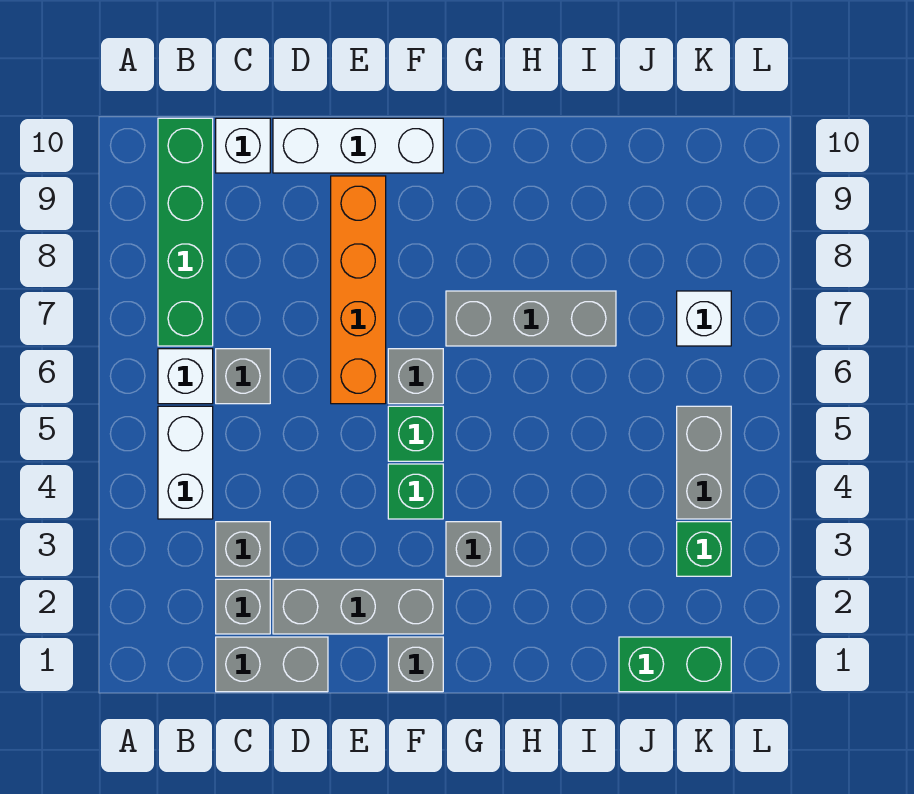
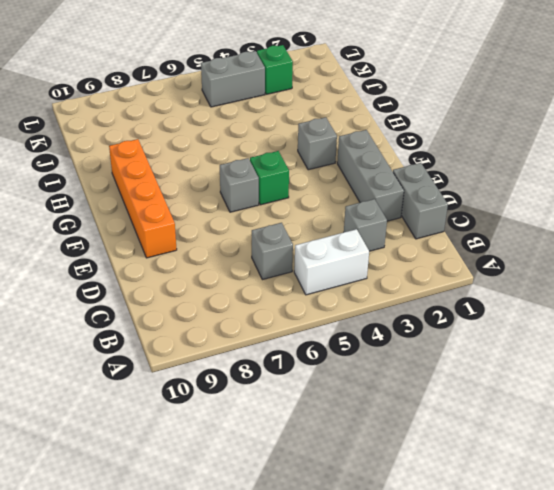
orange 1x4 brick [109,139,177,258] -> orange 1x4 brick turned to [331,176,386,404]
none -> white 1x1 brick [158,349,213,404]
none -> green 1x4 brick [158,118,213,346]
none -> grey 1x1 brick [216,579,270,634]

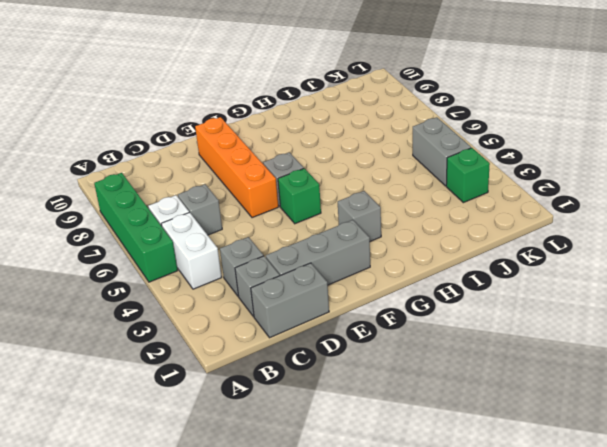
green 1x4 brick [94,173,178,282] -> green 1x4 brick moved to [158,118,213,346]
none -> white 1x1 brick [216,118,270,173]
none -> white 1x3 brick [273,118,443,173]
none -> grey 1x1 brick [388,637,443,692]

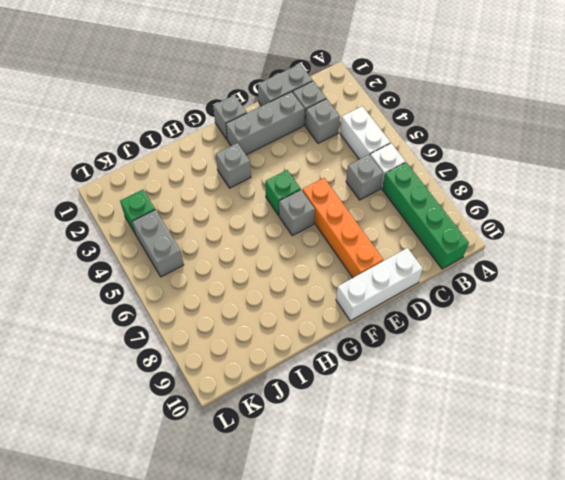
none -> white 1x1 brick [216,118,270,173]
none -> green 1x1 brick [388,464,443,519]
none -> grey 1x3 brick [446,291,616,346]

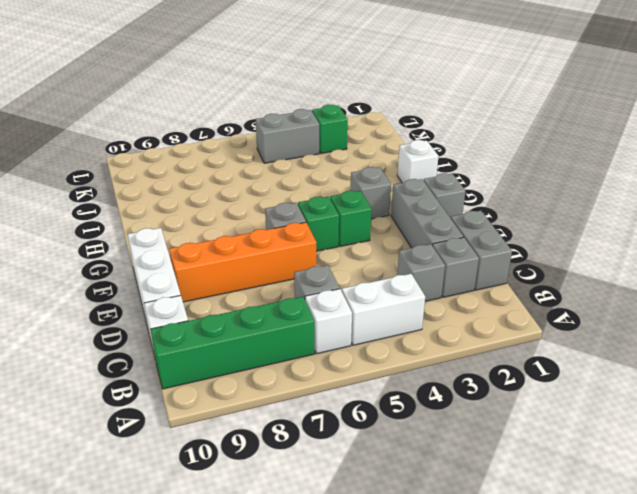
white 1x1 brick [397,140,439,183] -> white 1x1 brick moved to [677,291,731,346]
none -> grey 1x3 brick [446,291,616,346]
none -> green 1x2 brick [619,637,731,692]

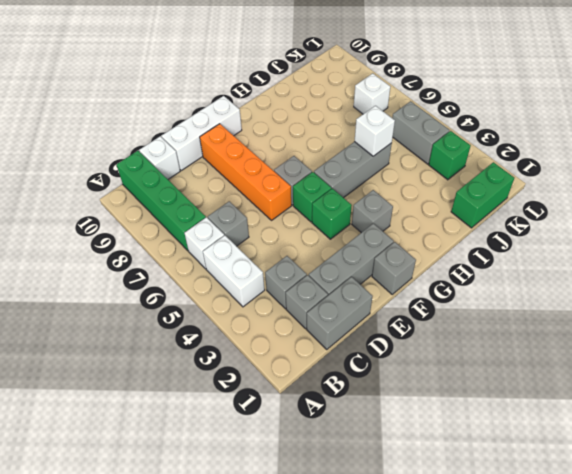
grey 1x3 brick [314,142,392,198] -> grey 1x3 brick moved to [446,291,616,346]
white 1x1 brick [354,106,395,156] -> none

